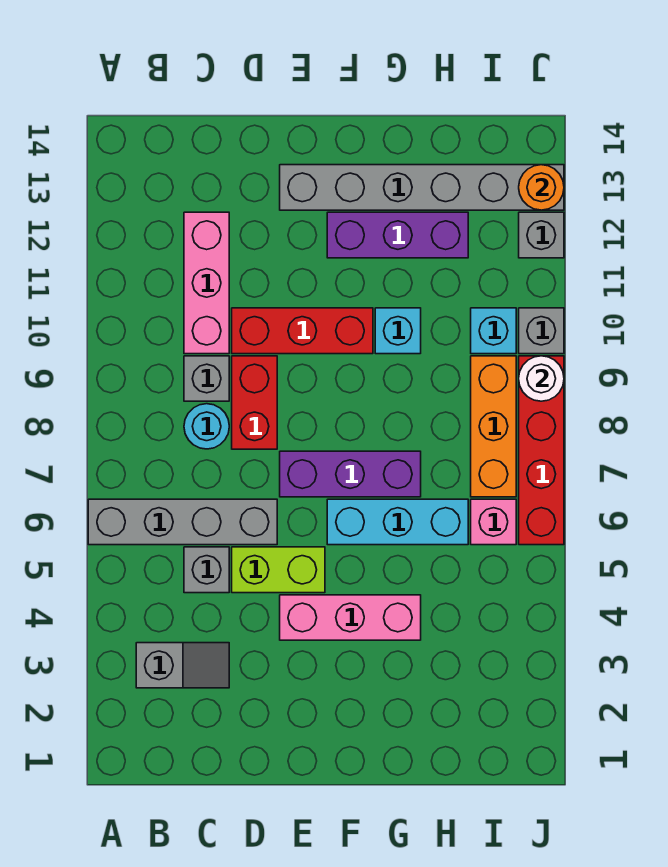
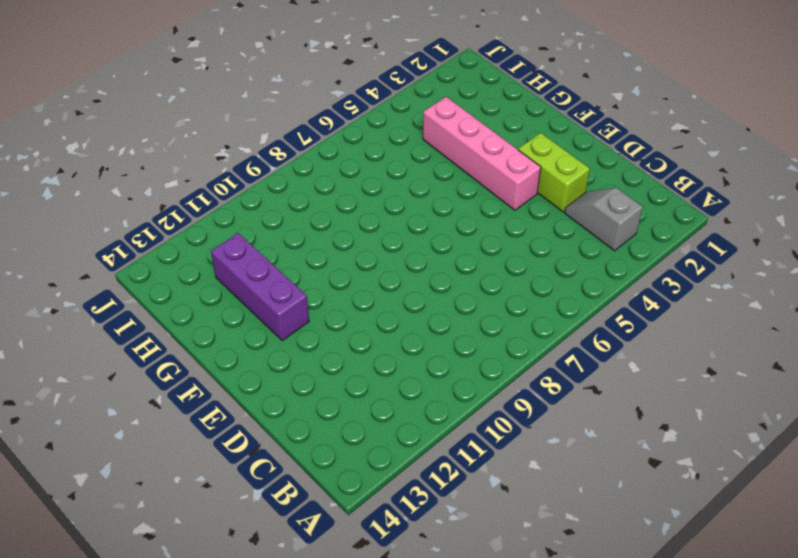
lime 1x2 brick [518,133,590,212] -> lime 1x2 brick moved to [232,547,325,593]
pink 1x4 brick [423,97,541,210] -> pink 1x3 brick [280,595,421,640]
none -> grey 1x4 brick [88,499,277,545]
none -> grey 1x1 brick [184,547,229,593]
none -> cyan 1x1 round brick [184,404,229,449]

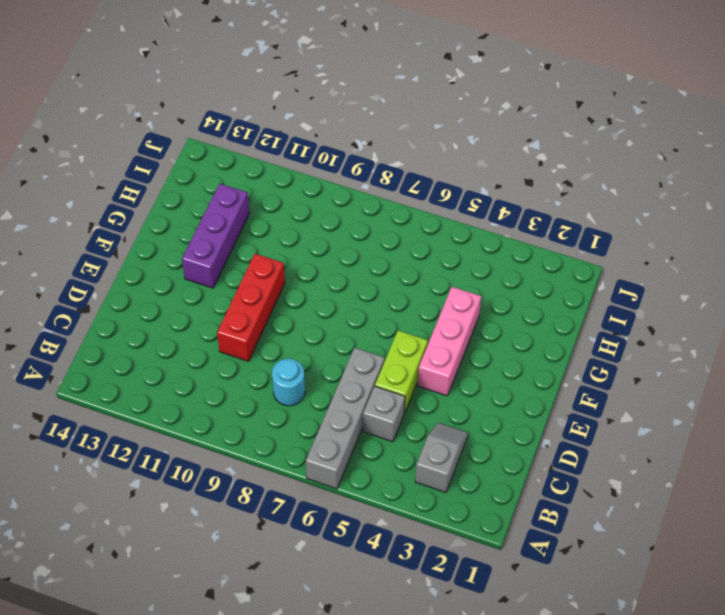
none -> grey 1x1 brick [184,356,229,401]
none -> pink 1x3 brick [184,212,229,354]
none -> red 1x2 brick [232,356,277,449]

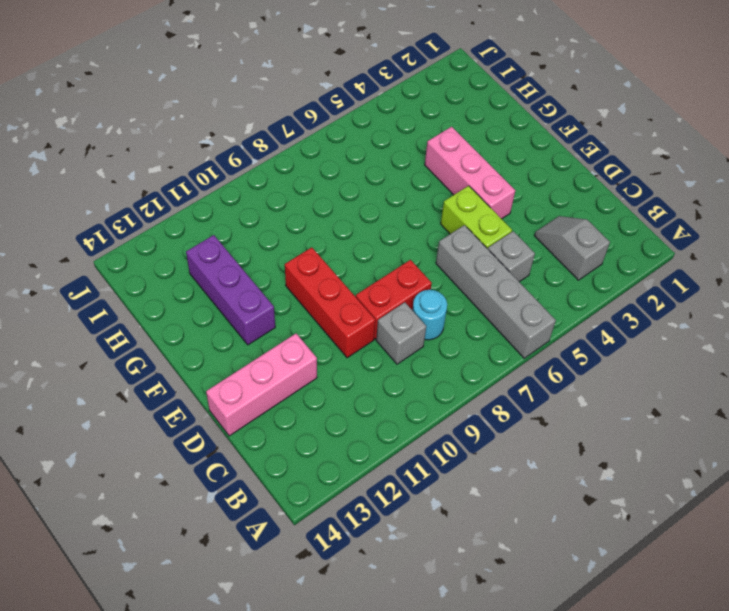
pink 1x3 brick [206,334,317,436] -> pink 1x3 brick moved to [184,212,229,354]
none -> purple 1x3 brick [280,451,421,497]
none -> grey 1x6 brick [280,165,564,210]
none -> cyan 1x3 brick [327,499,468,545]

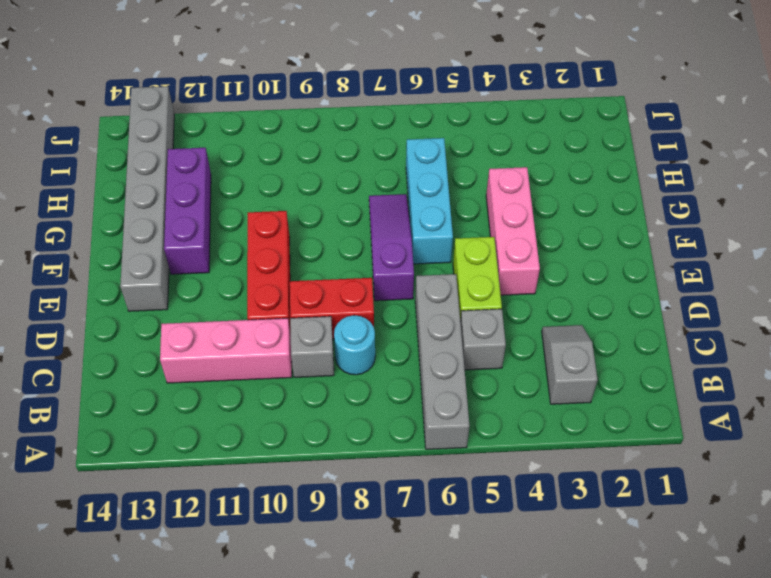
purple 1x3 slope [369,194,414,301] -> purple 1x3 brick [280,451,421,497]
none -> cyan 1x1 brick [375,308,421,354]
none -> pink 1x1 brick [471,499,516,545]
none -> orange 1x3 brick [471,356,516,497]

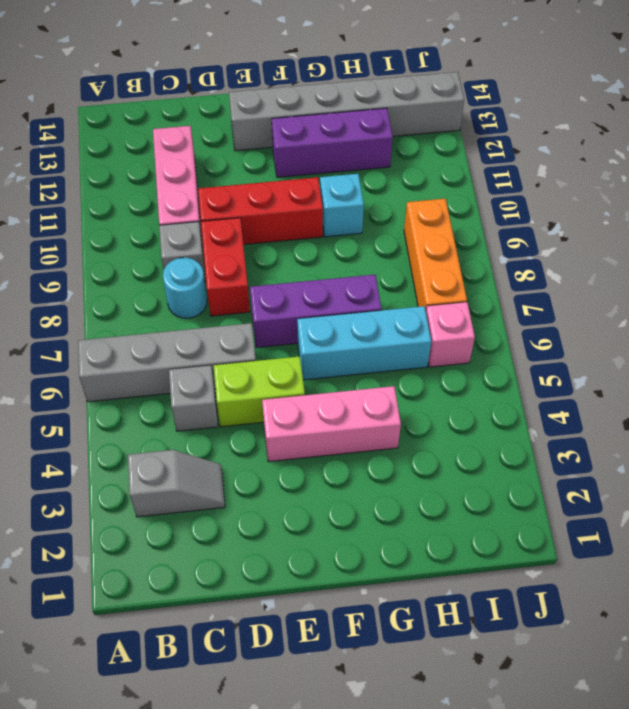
none -> cyan 1x1 brick [471,308,516,354]
none -> red 1x4 brick [519,356,564,545]
none -> grey 1x1 brick [519,308,564,354]

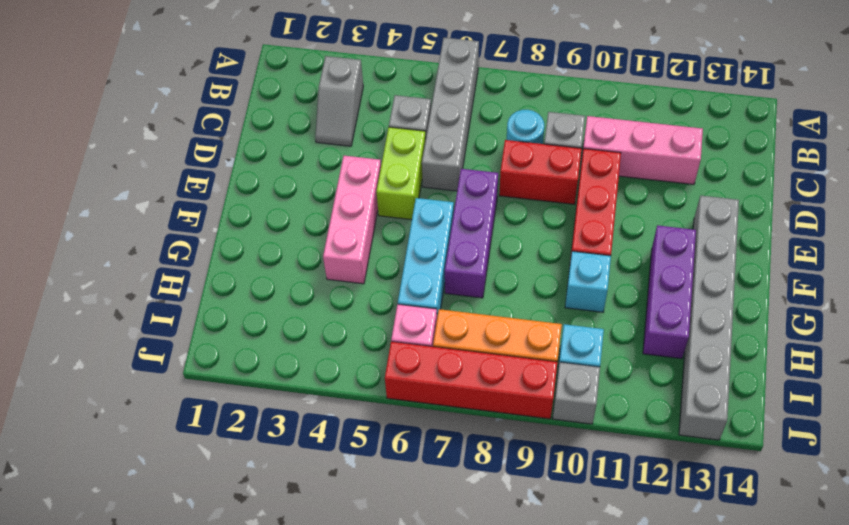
none -> grey 1x1 brick [519,212,564,258]
none -> white 1x1 round brick [519,356,564,401]
none -> orange 1x1 round brick [519,165,564,210]

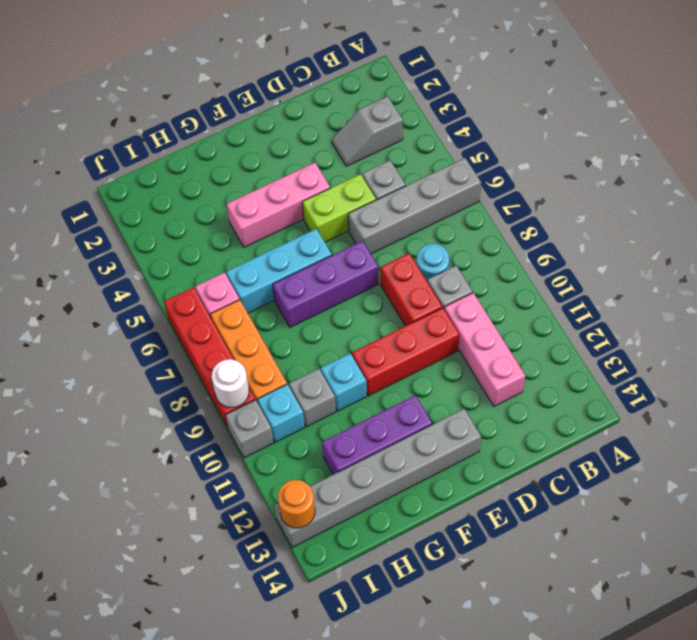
grey 1x1 brick [289,369,336,427] -> grey 1x1 brick moved to [519,212,564,258]

